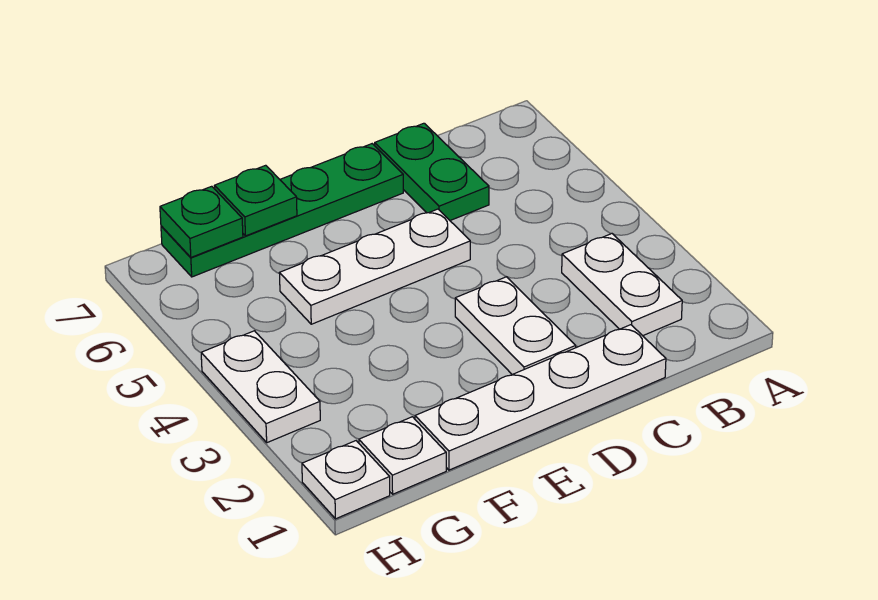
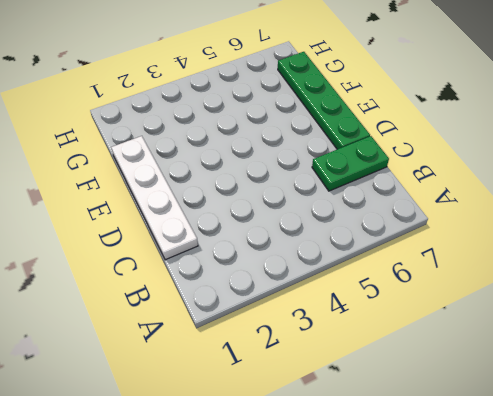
none -> white 1x2 plate [562,234,682,336]
none -> white 1x2 plate [455,277,576,374]

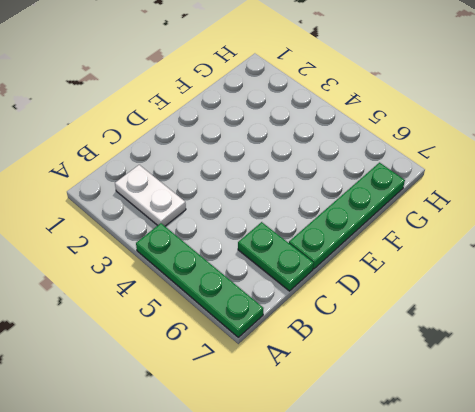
green 1x4 plate [136,223,263,337] -> none
none -> white 1x4 plate [415,325,666,470]
none -> white 1x2 plate [455,277,576,374]

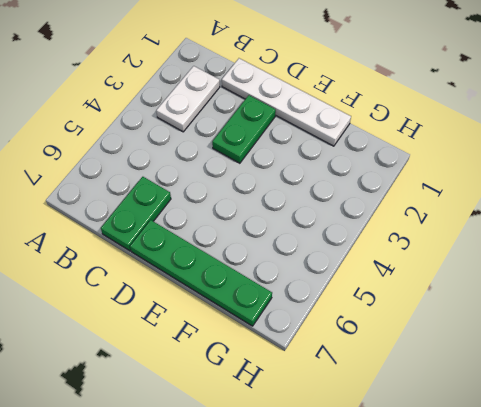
green 1x2 plate [212,95,276,163] -> white 1x2 plate [455,277,576,374]
none -> white 1x3 plate [279,209,470,324]
none -> white 1x1 plate [359,417,446,494]

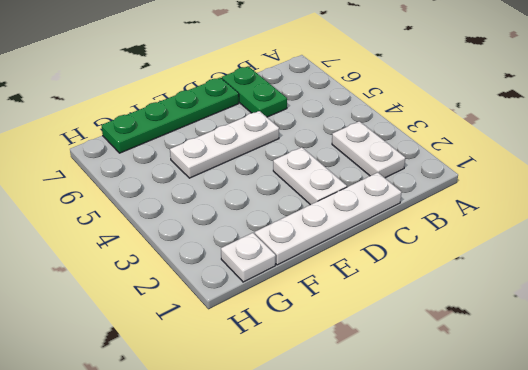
none -> white 1x1 plate [302,441,390,519]
none -> white 1x2 plate [201,331,320,443]

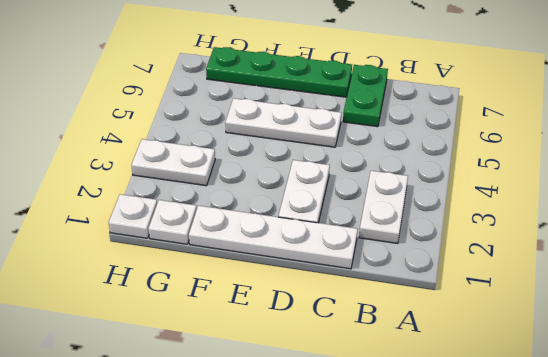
white 1x2 plate [131,139,215,186] -> white 1x2 plate turned to [201,331,320,443]
none -> green 1x1 plate [215,165,297,236]
none -> green 1x1 plate [160,186,243,257]

